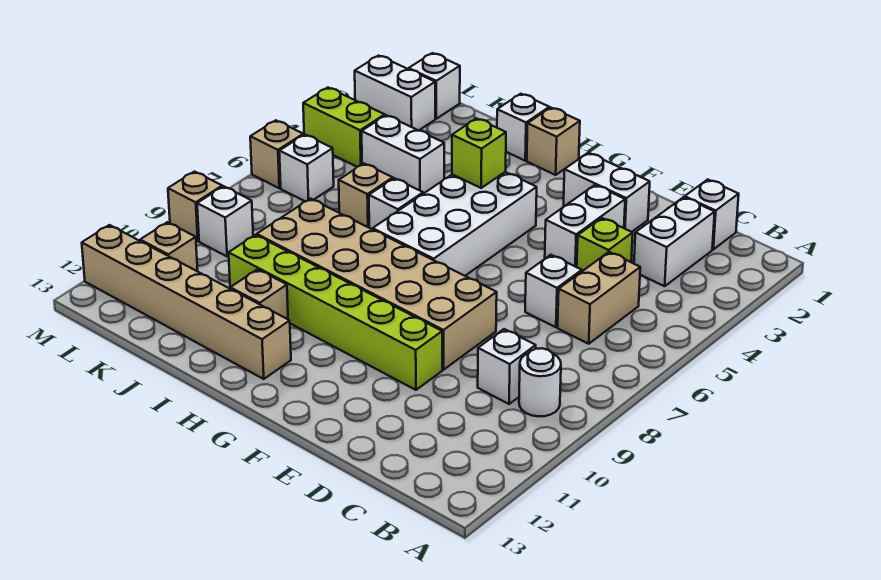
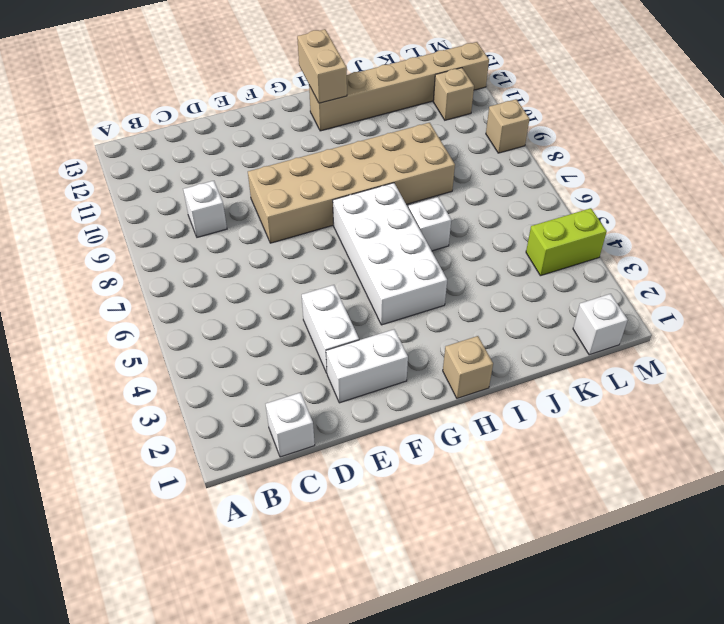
tan 1x2 brick [297,29,347,103] -> tan 1x2 brick moved to [558,252,640,344]
none -> white 1x1 round brick [519,348,561,416]
none -> white 1x2 brick [634,197,715,286]
none -> lime 1x1 brick [577,218,633,271]

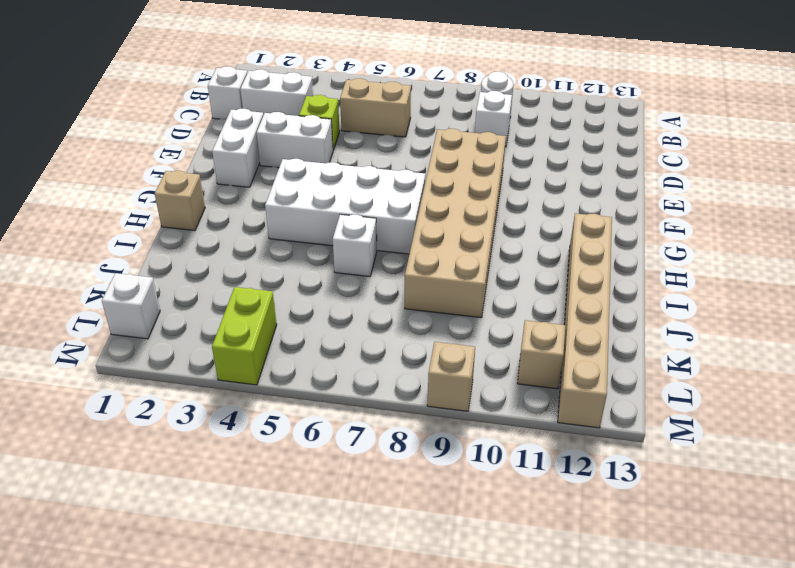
none -> white 1x1 brick [525,255,582,327]
none -> lime 1x6 brick [229,235,442,390]
none -> white 1x1 brick [497,94,549,161]

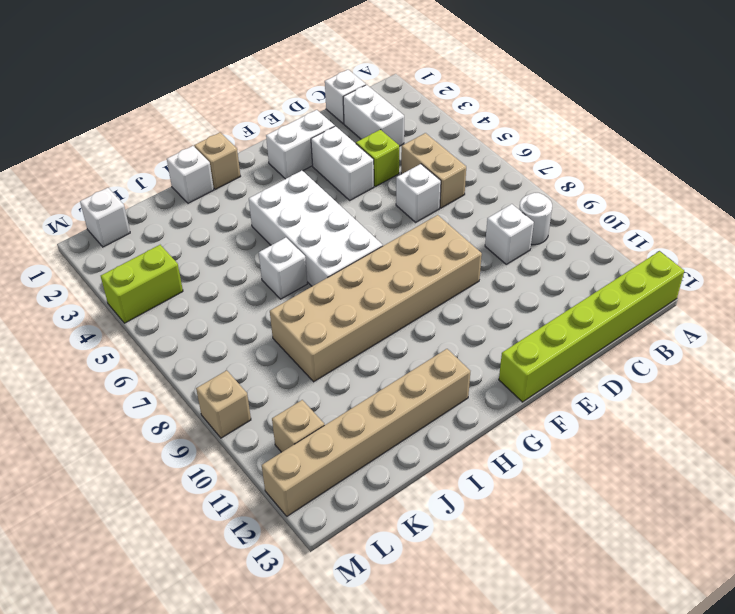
lime 1x6 brick [499,251,684,402] -> lime 1x6 brick moved to [229,235,442,390]
none -> tan 1x1 brick [230,269,288,319]
none -> white 1x2 brick [362,115,444,194]
none -> tan 1x1 brick [339,164,393,228]

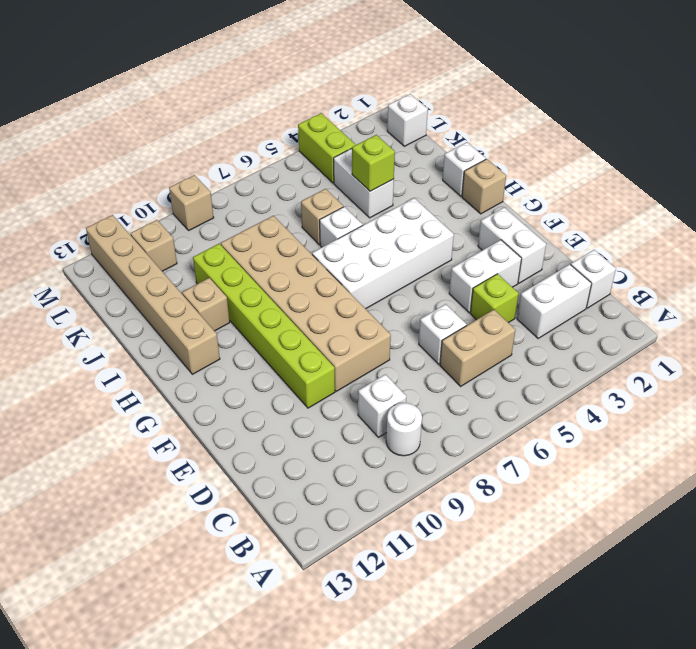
lime 1x1 brick [352,135,395,191] -> lime 1x1 brick moved to [452,118,506,188]
none -> white 1x2 brick [355,56,435,131]
none -> white 1x1 brick [279,134,334,201]
none -> white 1x1 brick [197,186,253,257]

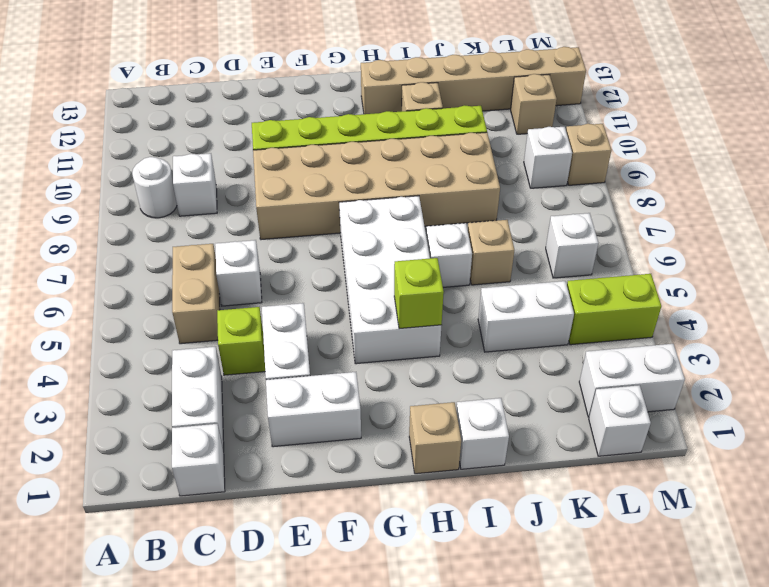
none -> tan 1x1 brick [250,120,303,188]

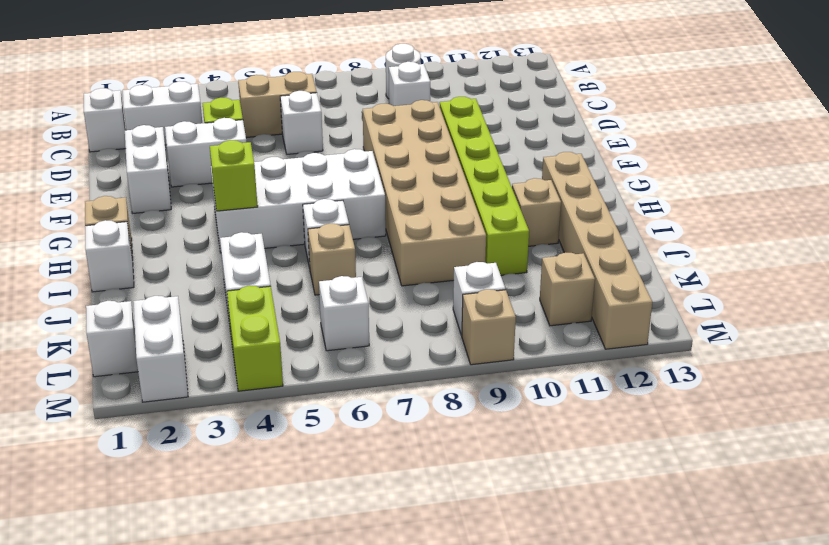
none -> tan 1x1 brick [250,120,303,188]

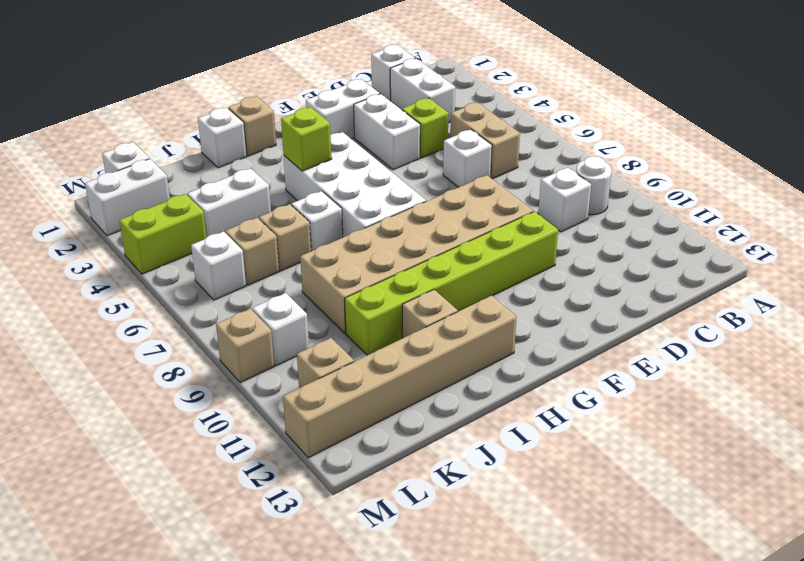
tan 1x1 brick [225,218,279,285] -> tan 1x1 brick moved to [250,120,303,188]

